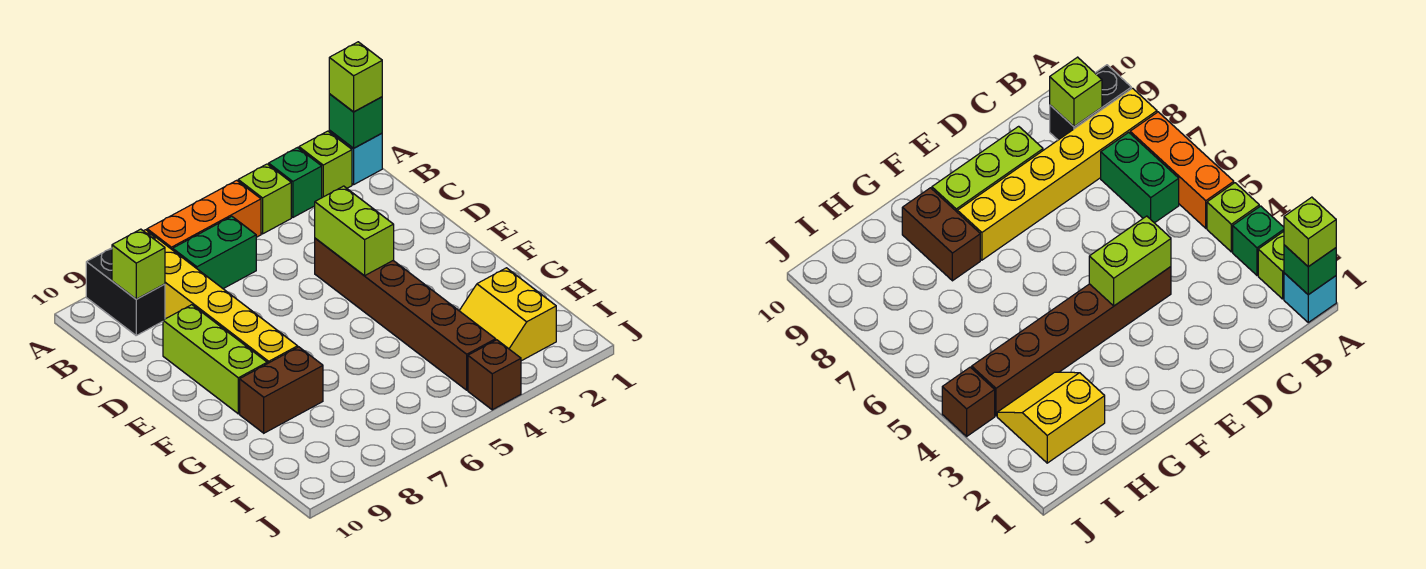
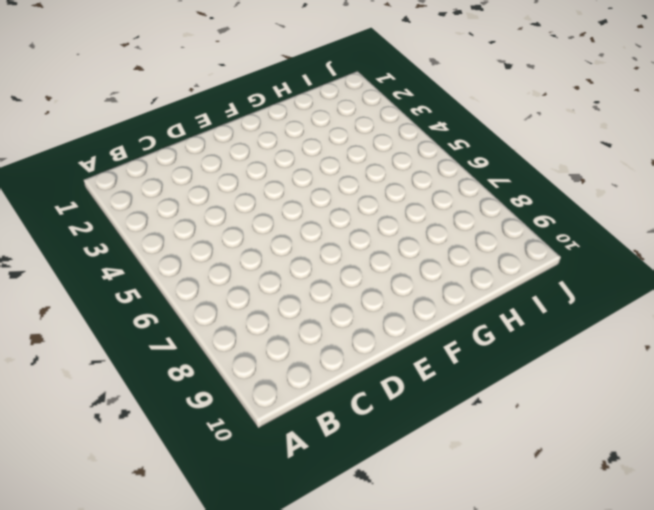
none -> cyan 1x1 brick [329,130,382,185]
none -> lime 1x1 brick [299,131,352,197]
none -> green 1x1 brick [269,148,322,217]

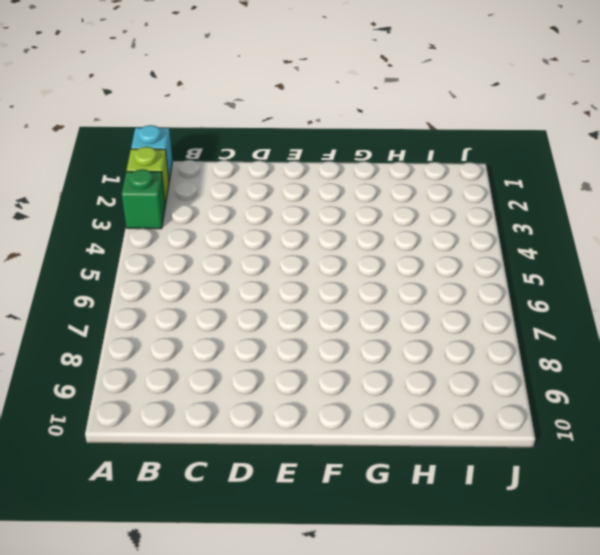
none -> lime 1x1 brick [238,164,291,234]
none -> orange 1x3 brick [147,180,261,250]
none -> yellow 1x6 brick [144,230,298,364]

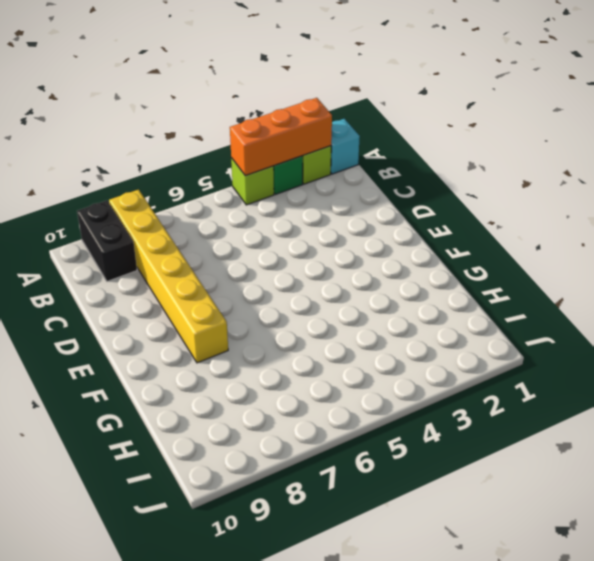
orange 1x3 brick [230,98,332,176] -> orange 1x3 brick moved to [147,180,261,250]
none -> green 1x2 brick [173,216,256,289]
none -> brown 1x6 brick [315,238,496,390]
none -> lime 1x3 brick [163,305,267,414]

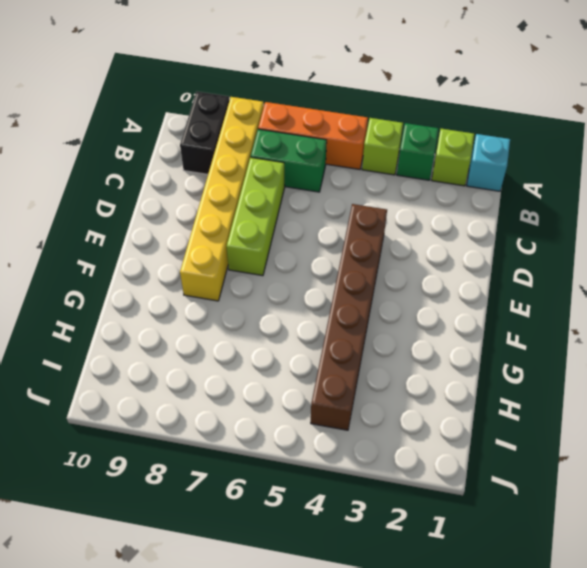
lime 1x3 brick [226,157,285,276] -> lime 1x3 brick moved to [163,305,267,414]
none -> brown 1x2 brick [240,347,323,433]
none -> yellow 2x2 slope [459,268,556,361]
none -> brown 1x1 brick [468,340,521,410]

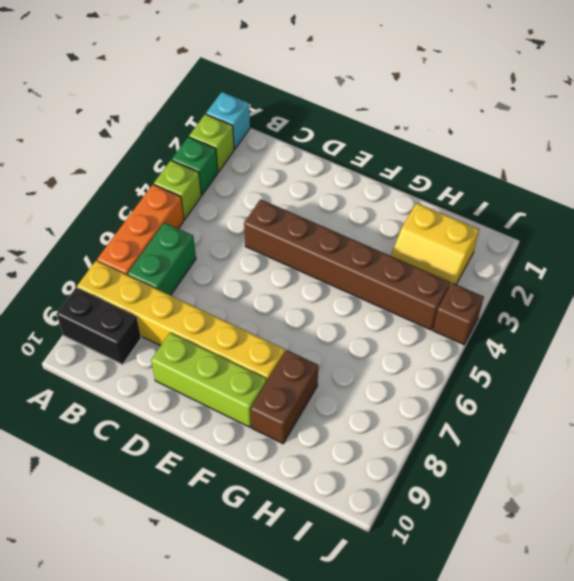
none -> green 1x1 brick [329,94,382,148]
none -> lime 1x1 brick [112,229,165,299]
none -> lime 1x2 brick [315,186,394,276]

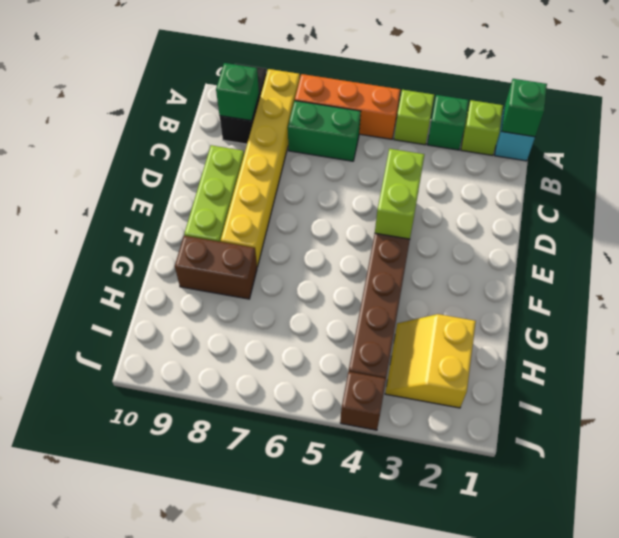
green 1x1 brick [216,63,259,121] -> lime 1x1 brick [112,229,165,299]
none -> lime 1x1 brick [329,42,382,112]

